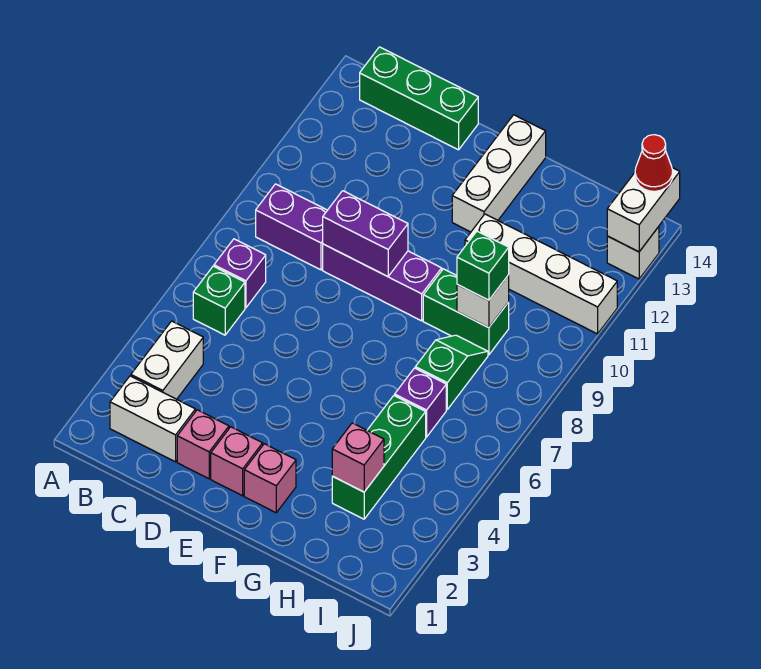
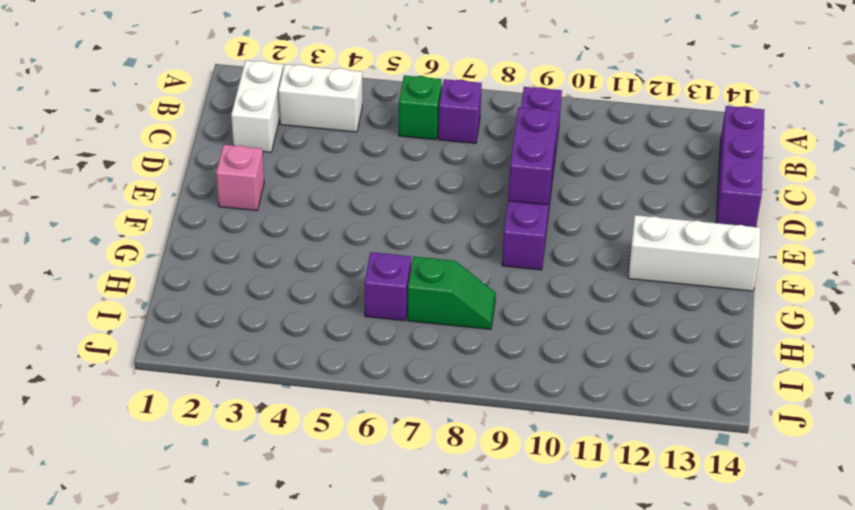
purple 1x3 brick [716,106,765,227] -> green 1x3 brick [360,47,478,150]
none -> pink 1x1 brick [177,410,229,479]
none -> pink 1x1 brick [244,444,296,513]
none -> green 1x2 brick [423,269,509,355]

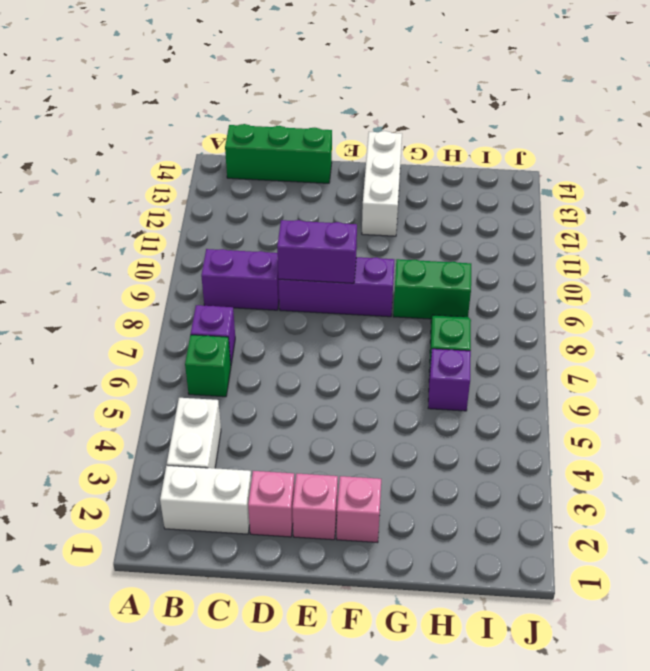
none -> white 1x4 brick [465,214,617,334]
none -> green 1x3 brick [332,396,426,519]
none -> white 1x1 brick [607,227,659,279]

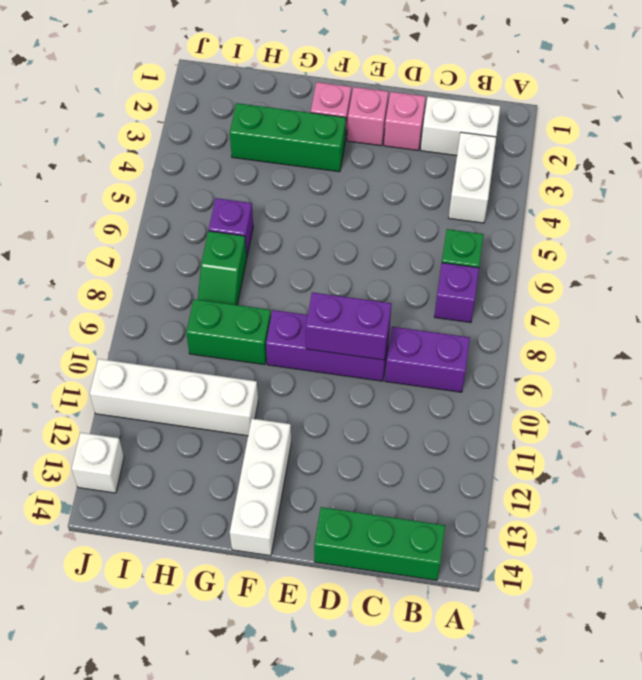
green 1x3 brick [230,103,346,172] -> green 1x3 brick turned to [332,396,426,519]
none -> pink 1x1 brick [332,423,384,492]
none -> white 1x1 brick [457,275,509,328]
none -> white 1x2 brick [607,168,680,252]

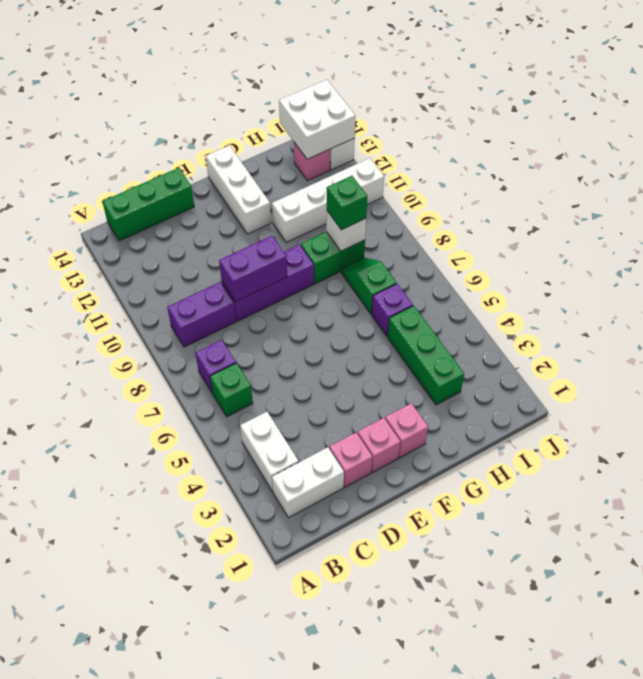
pink 1x1 brick [294,143,330,181] -> pink 1x1 brick moved to [332,423,384,492]
white 2x2 brick [279,80,355,159] -> white 1x2 brick [607,168,680,252]
none -> red 1x1 cone [635,135,673,191]

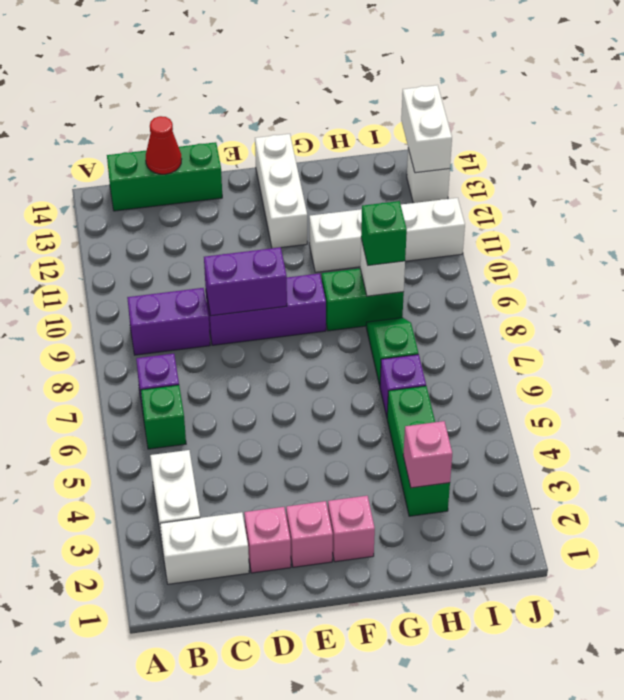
red 1x1 cone [146,116,182,174] -> red 1x1 cone moved to [635,135,673,191]

